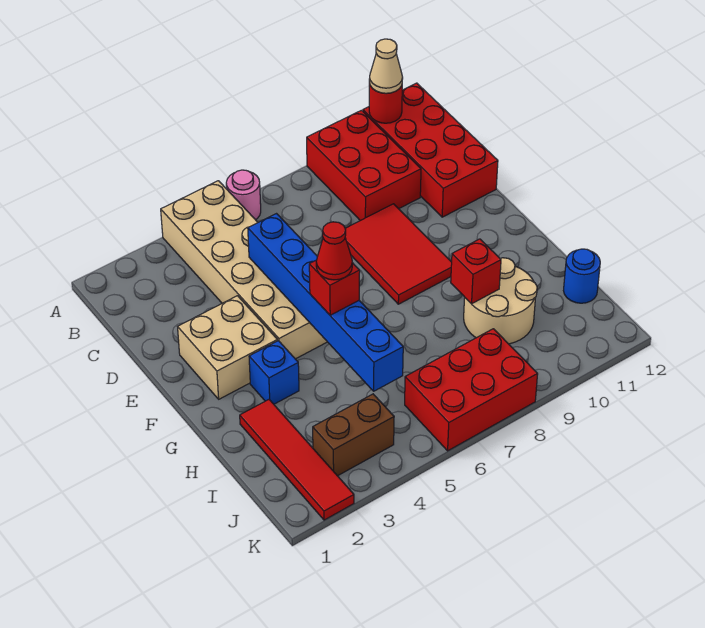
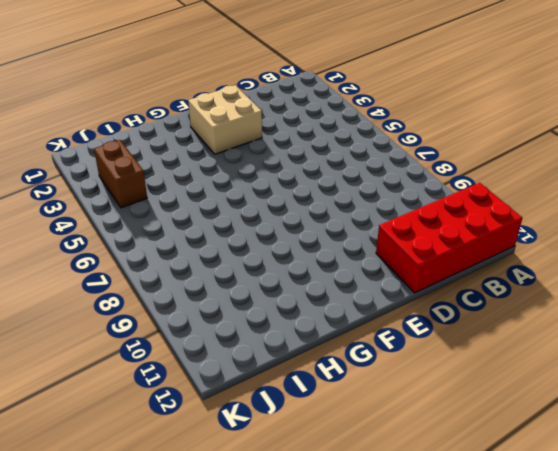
none -> tan 2x6 brick [161,181,327,359]
none -> pink 1x1 round brick [226,170,261,220]
none -> red 2x3 brick [307,110,421,221]

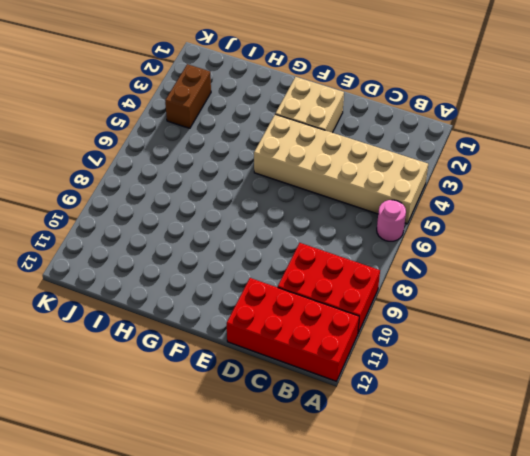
none -> red 2x3 tile [345,204,452,304]
none -> blue 1x1 brick [249,341,299,404]
none -> red 1x4 tile [240,400,354,520]

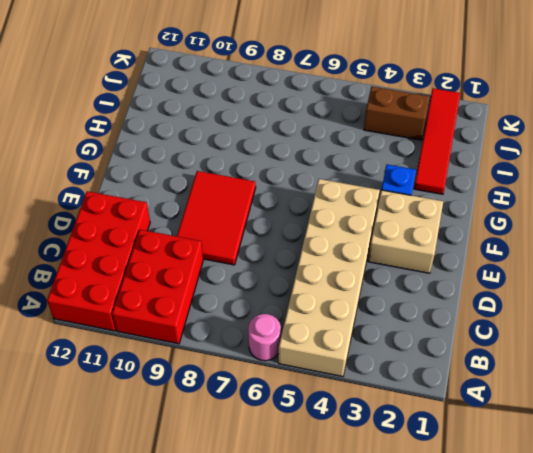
none -> tan 2x2 round brick [464,258,537,344]
none -> blue 1x1 round brick [564,249,600,303]
none -> red 2x3 brick [405,329,538,451]

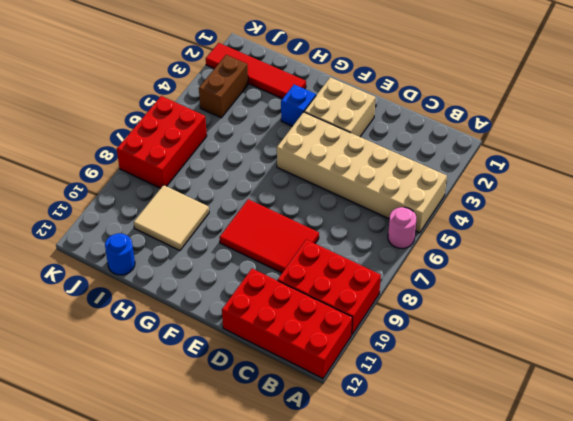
tan 2x2 tile [134,185,209,251] -> tan 2x2 round brick [464,258,537,344]
none -> red 1x1 round brick [369,83,402,123]
none -> blue 1x6 brick [248,214,403,391]
none -> red 1x1 brick [451,239,501,304]

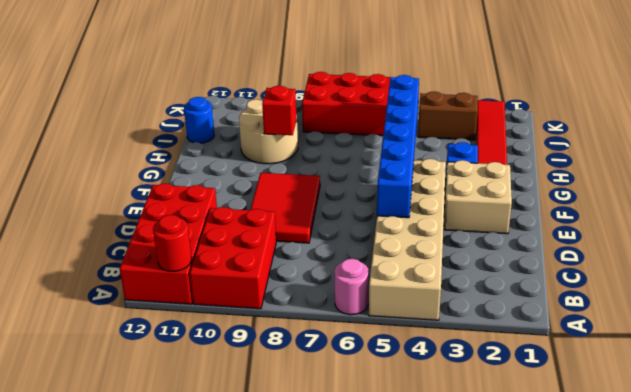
none -> tan 1x1 cone [369,39,403,93]
none -> red 1x1 brick [309,260,360,315]
none -> red 1x1 cone [316,222,352,280]

